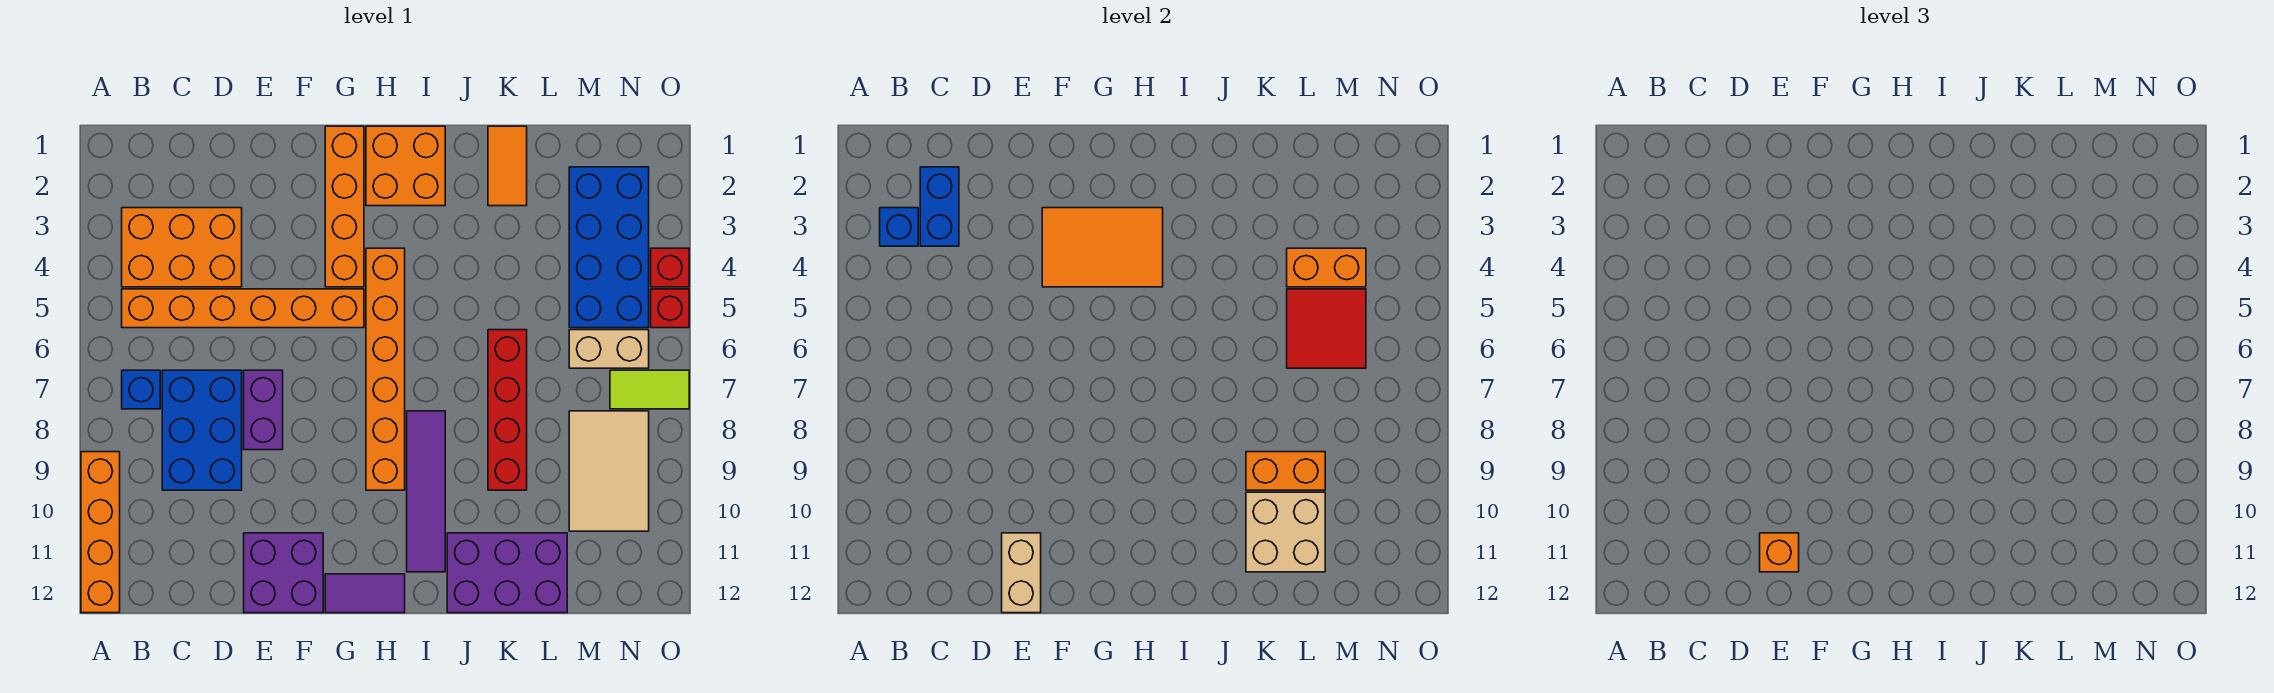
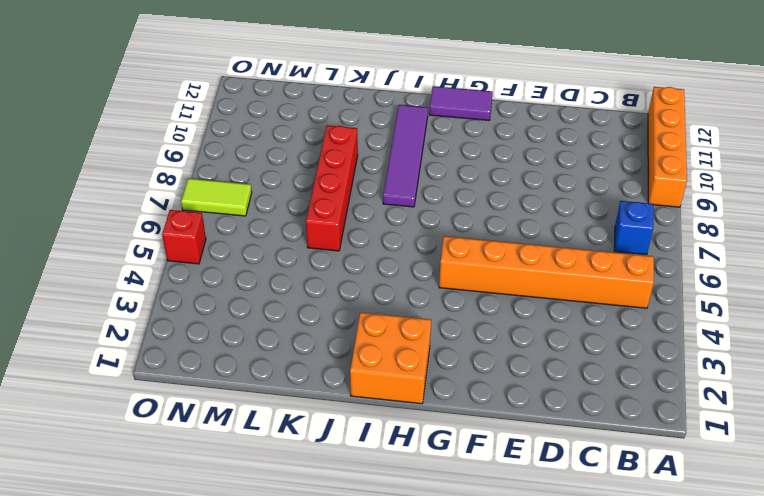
none -> orange 2x3 brick [122,208,242,287]
none -> blue 2x3 brick [162,370,242,490]
none -> purple 1x2 brick [244,370,283,450]
none -> purple 2x2 brick [244,533,323,613]

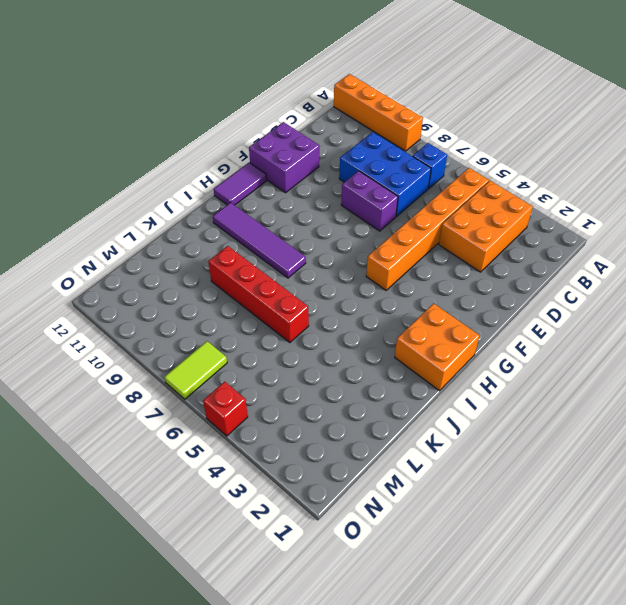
none -> orange 1x4 brick [325,126,364,287]
none -> orange 1x6 brick [366,248,405,490]
none -> purple 2x3 brick [447,533,567,613]
none -> orange 1x2 tile [488,126,527,206]

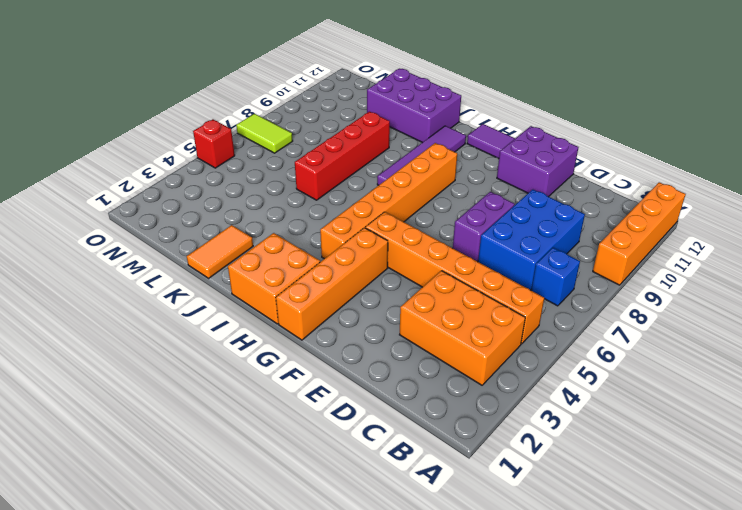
none -> blue 2x4 brick [569,167,649,328]
none -> tan 1x2 brick [569,330,649,368]
none -> tan 2x3 tile [569,411,649,531]
none -> red 1x1 brick [651,248,689,287]

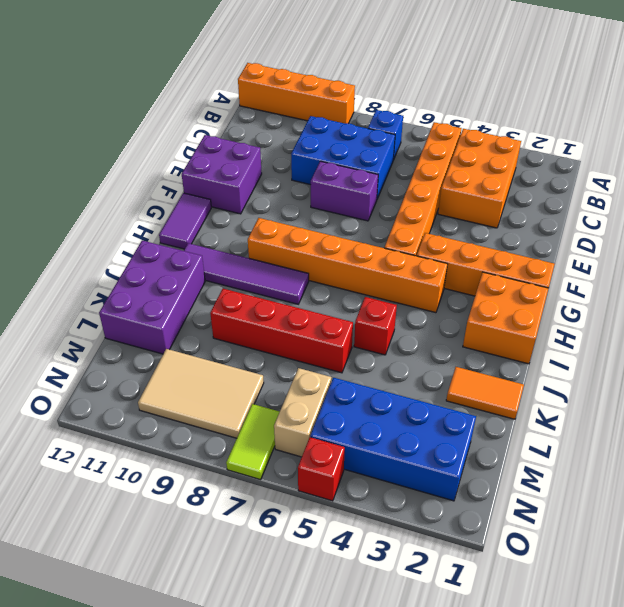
red 1x1 brick [354,297,397,355] -> red 1x1 brick moved to [651,248,689,287]
none -> blue 1x1 brick [880,208,918,246]
none -> blue 1x2 brick [920,167,959,246]
none -> tan 1x2 brick [1002,533,1041,613]
none -> orange 2x3 tile [1042,208,1163,287]

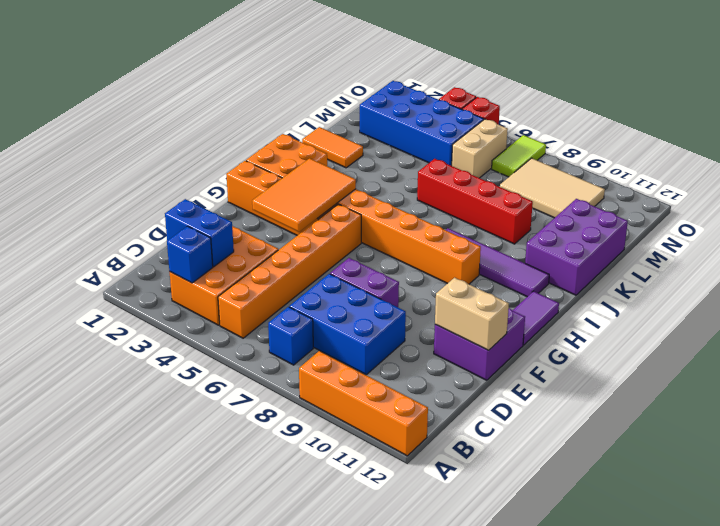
none -> orange 1x2 brick [1246,452,1325,490]
none -> tan 2x2 brick [1246,492,1325,572]
none -> orange 1x2 brick [1287,248,1366,287]
none -> red 2x2 tile [1287,289,1366,368]

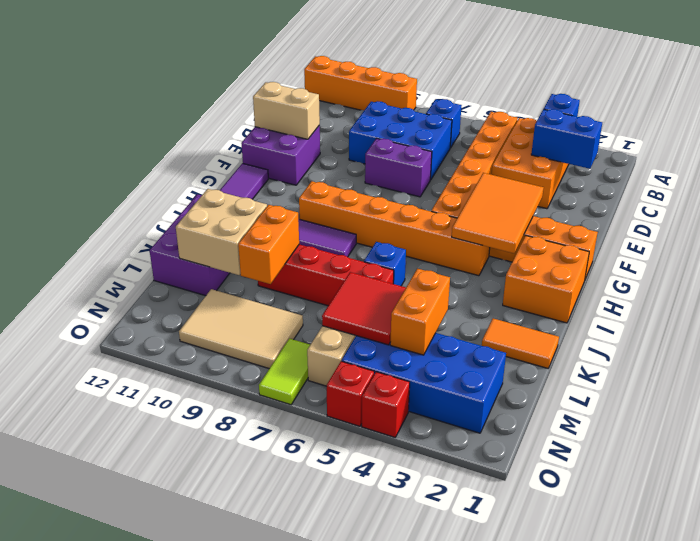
blue 1x1 brick [364,242,406,286] -> none
none -> orange 1x1 brick [1760,533,1799,572]

